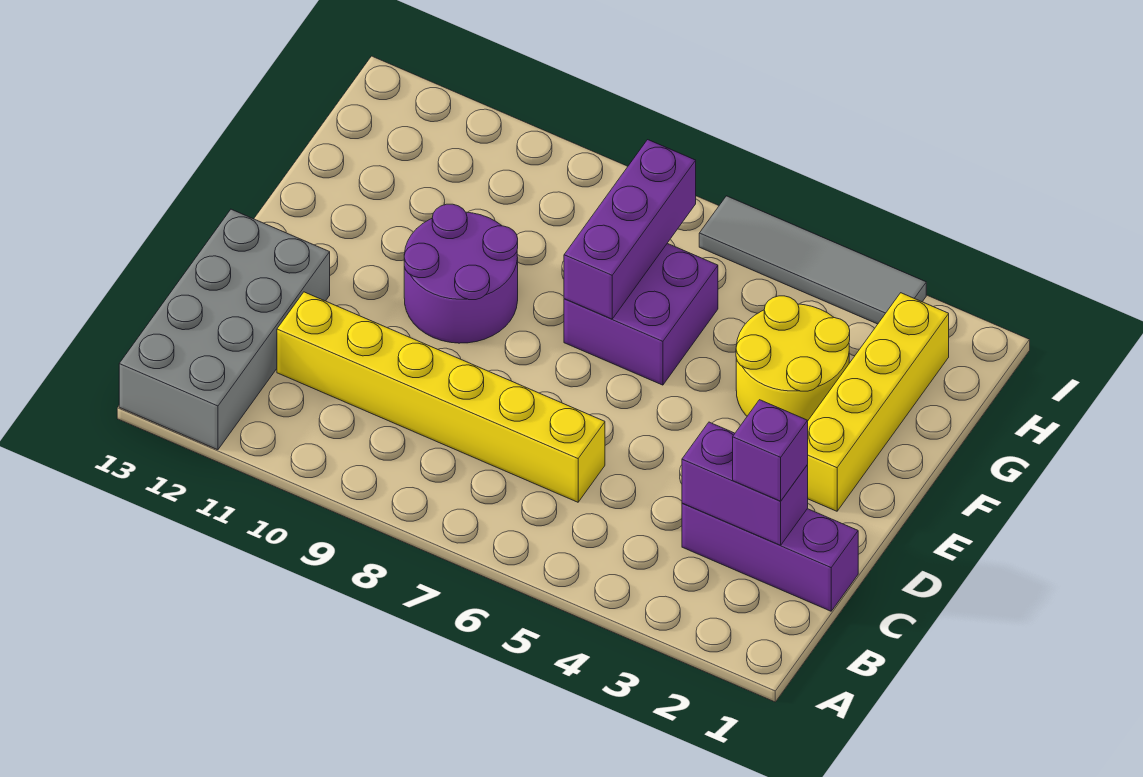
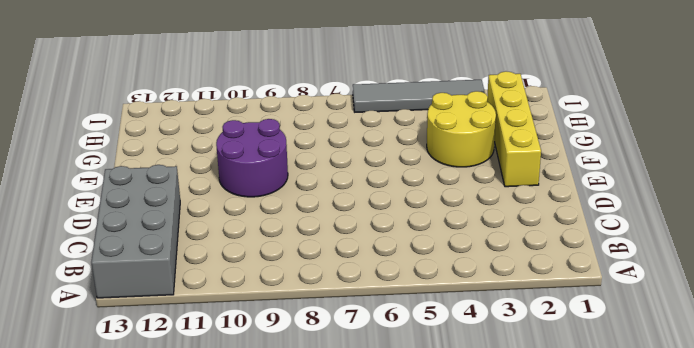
none -> purple 1x3 brick [682,503,858,611]
none -> yellow 1x6 brick [277,292,605,502]

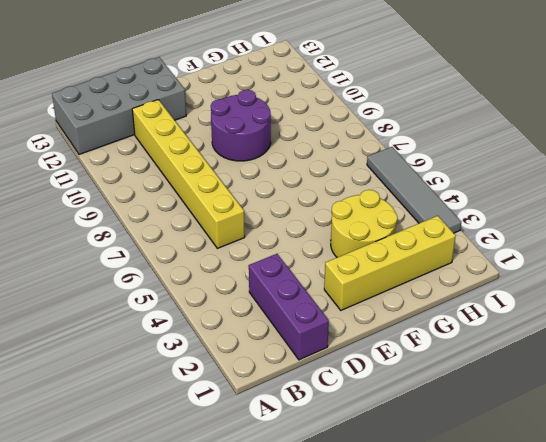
none -> purple 2x2 brick [564,243,718,385]
none -> purple 1x2 brick [682,422,808,545]

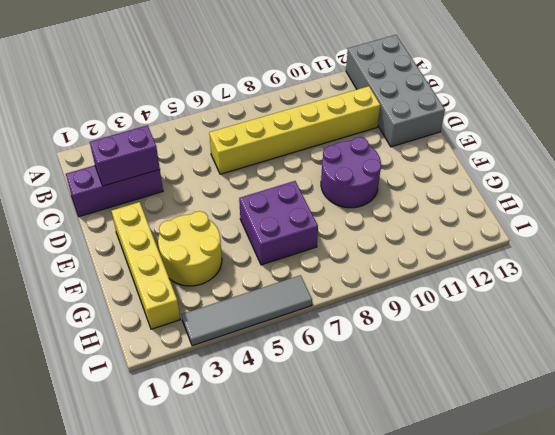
none -> purple 1x3 brick [564,140,696,319]
none -> purple 1x1 brick [733,400,808,501]

